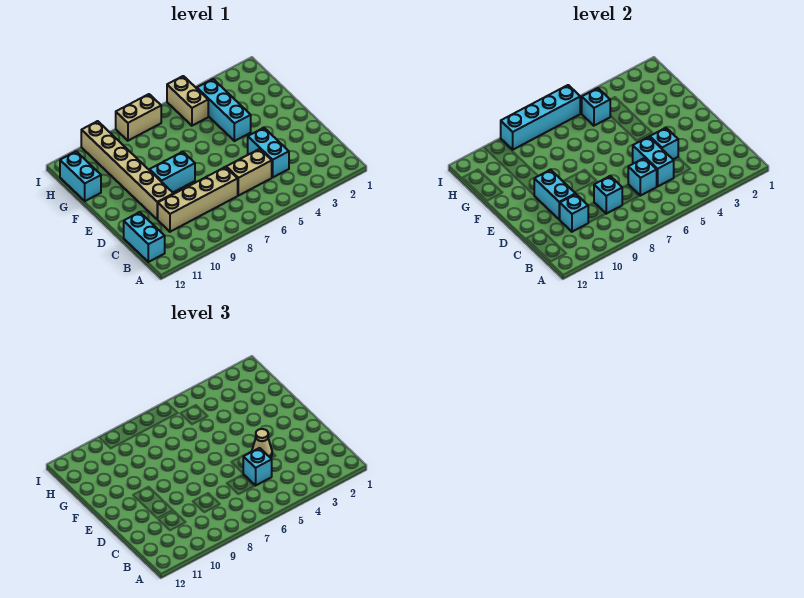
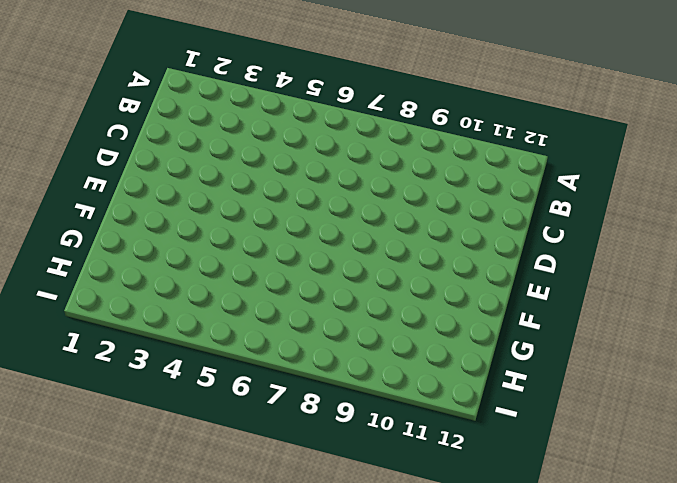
none -> cyan 1x2 brick [124,212,165,262]
none -> cyan 1x2 brick [248,128,289,177]
none -> tan 1x2 brick [226,149,272,196]

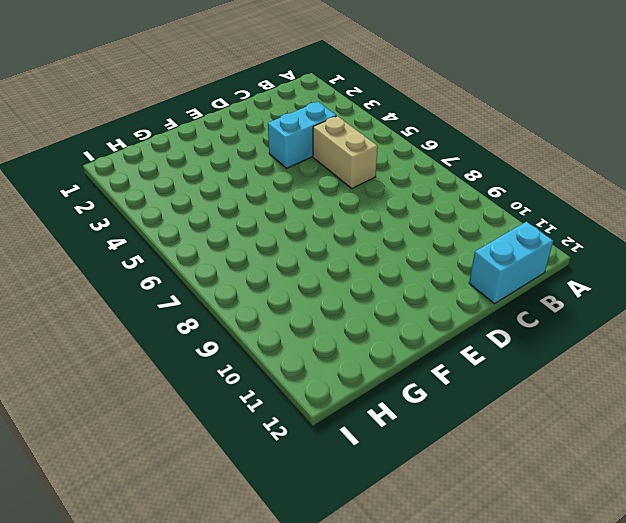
none -> tan 1x4 brick [157,167,238,232]
none -> tan 1x6 brick [81,121,174,219]
none -> cyan 1x2 brick [150,152,195,192]

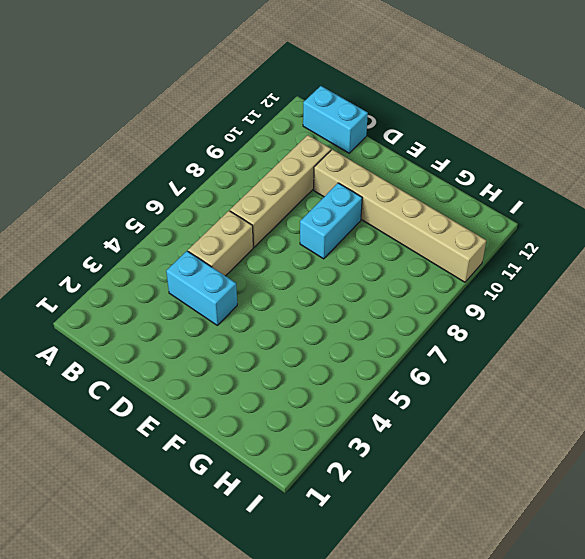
none -> cyan 1x3 brick [197,79,251,141]
none -> cyan 1x2 brick [60,151,101,201]
none -> tan 1x2 brick [167,76,208,126]

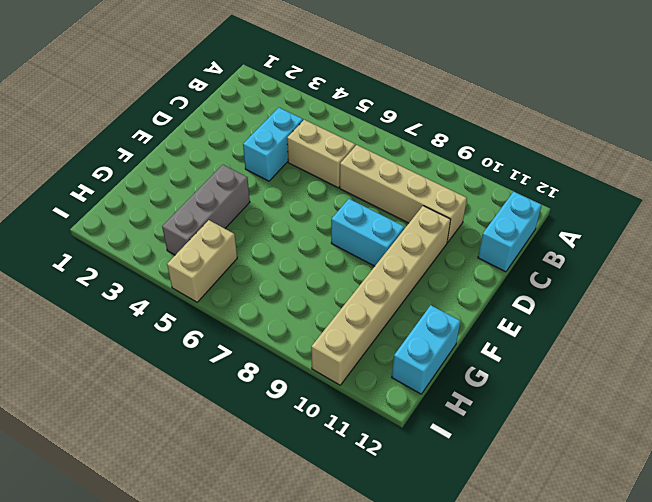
grey 1x3 brick [162,165,250,255] -> cyan 1x3 brick [197,79,251,141]
none -> tan 1x2 brick [116,94,161,141]
none -> cyan 1x2 brick [633,137,674,187]
none -> cyan 1x1 brick [628,158,657,196]

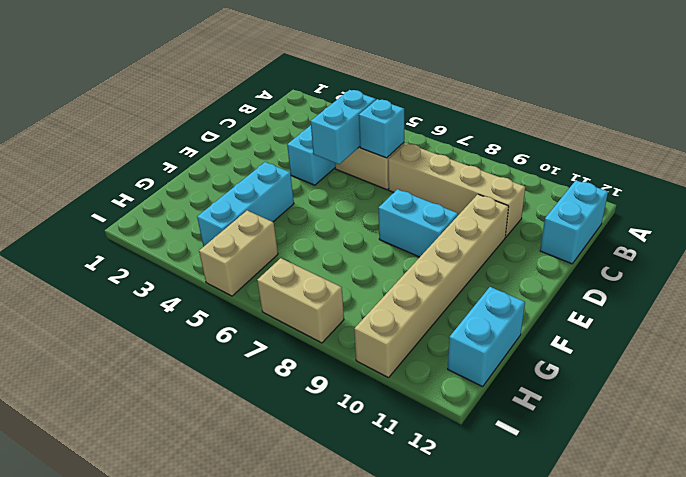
none -> cyan 1x1 brick [594,176,622,214]
none -> cyan 1x1 brick [559,194,588,232]
none -> cyan 1x1 brick [650,128,678,159]

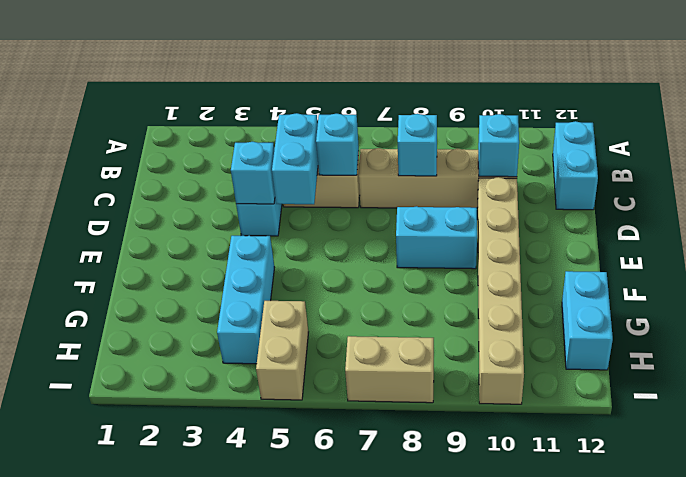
none -> cyan 1x2 brick [534,170,576,219]
none -> cyan 1x1 brick [582,88,610,126]
none -> cyan 1x4 brick [501,85,580,150]

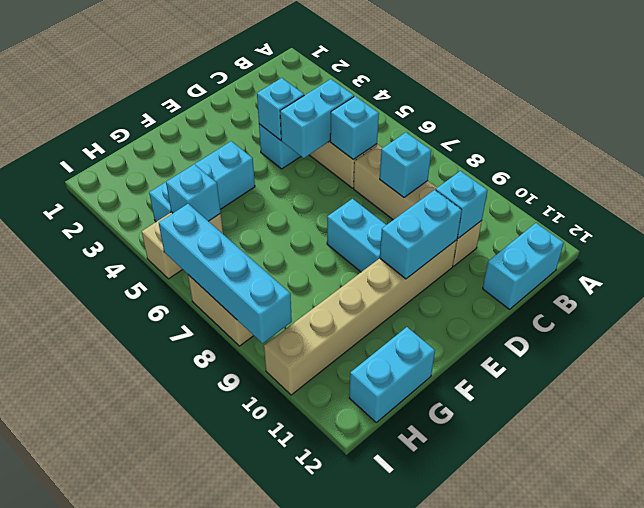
none -> cyan 1x1 brick [243,448,272,485]
none -> tan 1x1 cone [252,429,272,458]

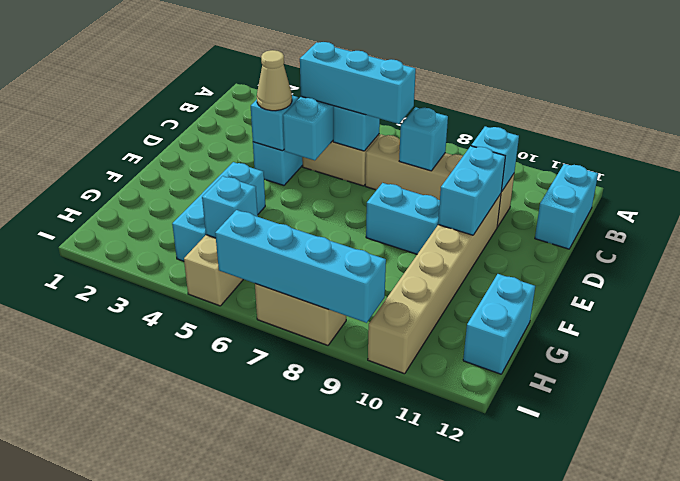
cyan 1x3 brick [300,42,416,124] -> cyan 1x1 brick [243,448,272,485]

